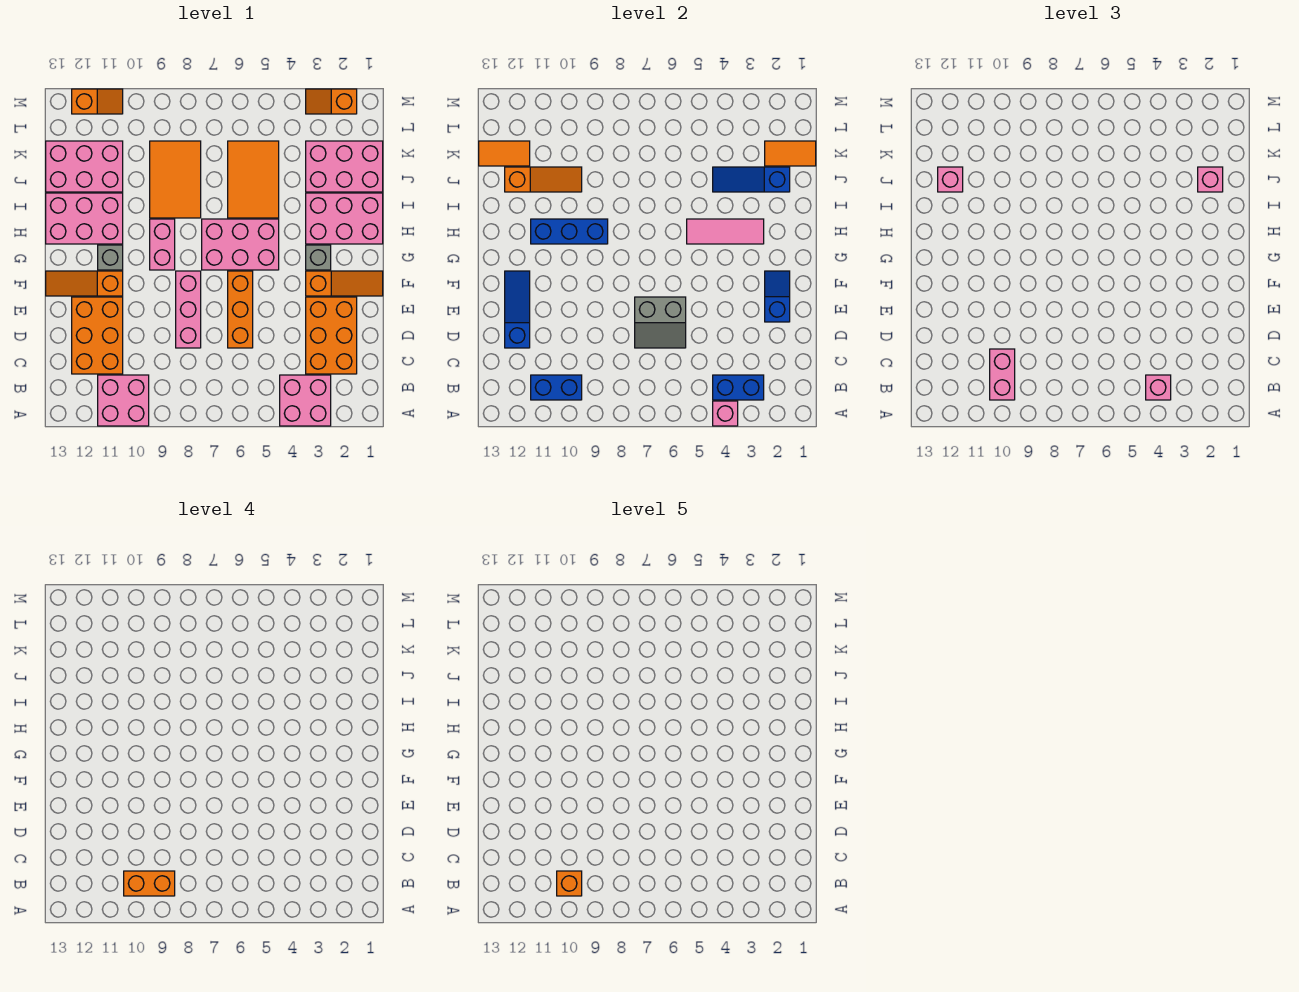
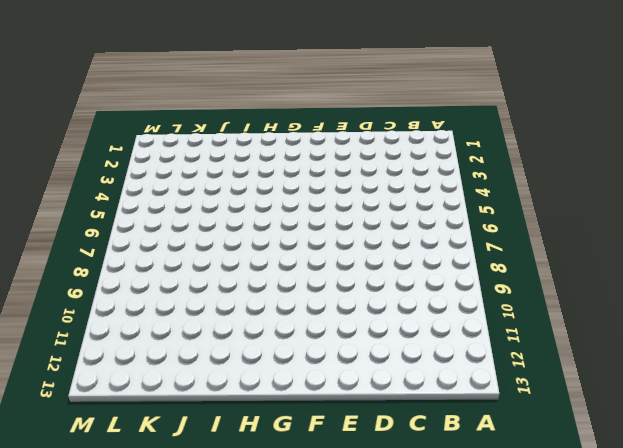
none -> pink 2x2 brick [280,375,331,426]
none -> pink 2x2 brick [98,375,149,426]
none -> orange 2x3 brick [306,297,357,374]
none -> orange 2x3 brick [72,297,123,374]

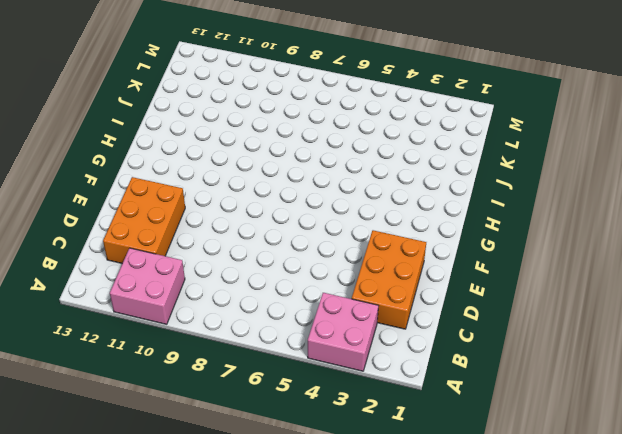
none -> orange 1x3 brick [228,271,253,348]
none -> pink 1x3 brick [176,271,201,348]
none -> orange 1x3 slope [306,271,383,296]
none -> orange 1x3 slope [46,271,123,296]

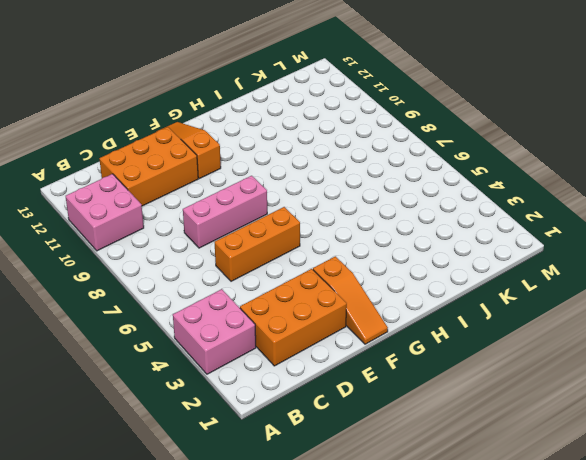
none -> grey 1x1 brick [306,245,331,270]
none -> pink 2x3 brick [202,219,279,270]
none -> pink 1x2 brick [150,219,175,270]
none -> grey 1x1 brick [98,245,123,270]

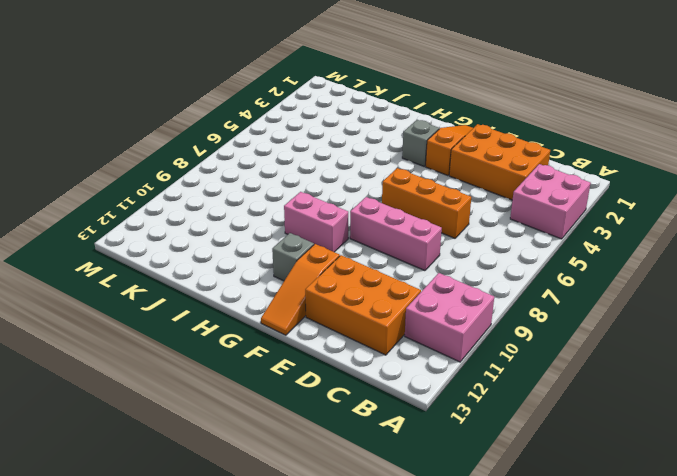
none -> pink 2x3 brick [202,219,279,270]
none -> pink 2x3 brick [306,193,383,244]
none -> pink 2x3 brick [46,193,123,244]
none -> orange 2x3 tile [228,141,279,218]

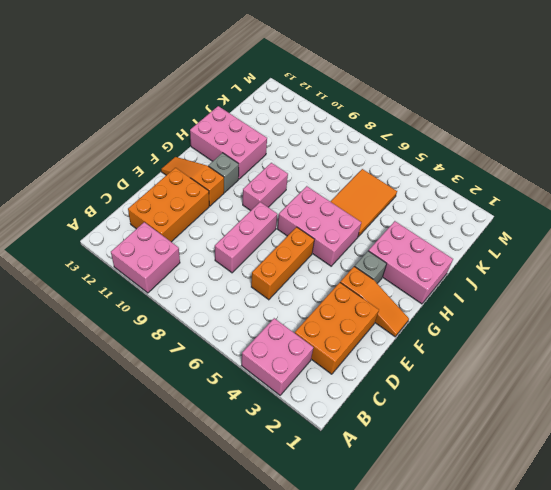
none -> orange 2x3 tile [150,141,201,218]
none -> pink 2x3 brick [306,141,383,192]
none -> pink 2x3 brick [46,141,123,192]
none -> orange 1x2 slope [306,89,357,114]

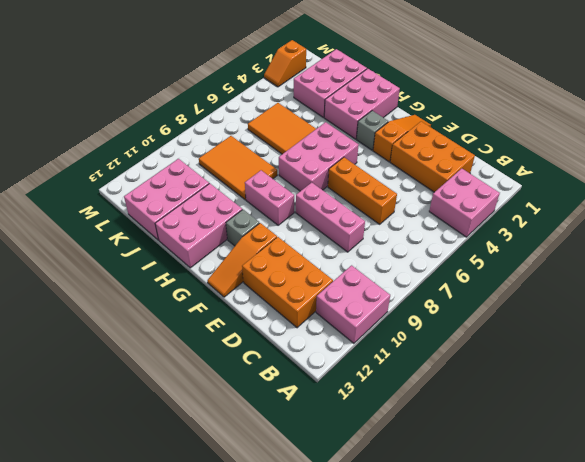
none -> orange 1x2 slope [72,89,123,114]
none -> pink 1x1 brick [713,401,738,426]
none -> blue 1x2 brick [713,375,764,400]
none -> blue 1x2 brick [531,375,582,400]

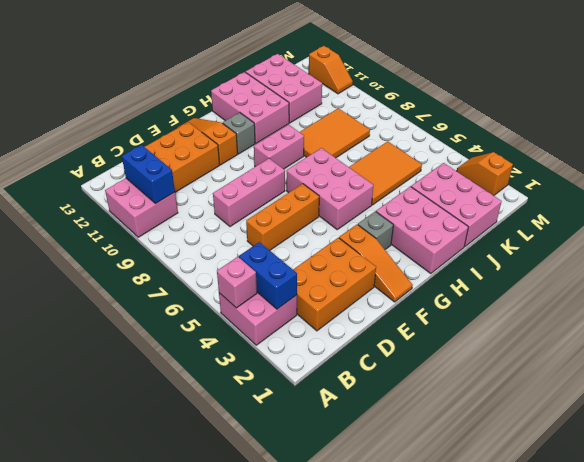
none -> grey 2x2 slope [635,297,686,348]
none -> blue 1x3 slope [505,271,530,348]
none -> blue 1x2 slope [765,271,790,322]
none -> pink 1x3 tile [687,219,764,244]

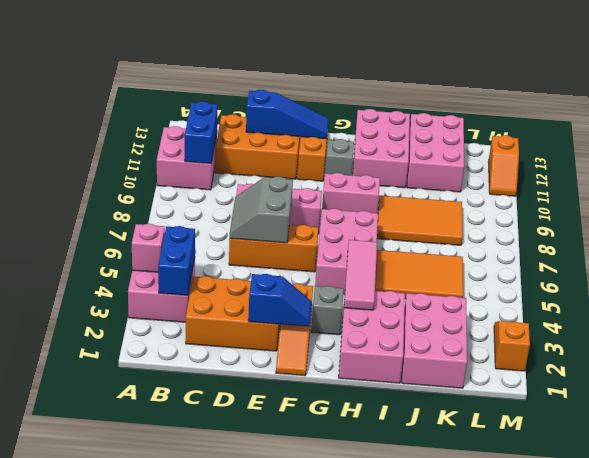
none -> blue 1x3 brick [531,219,608,244]
none -> blue 1x3 slope [713,167,790,192]
none -> orange 1x3 slope [505,167,582,192]
none -> orange 1x2 tile [765,141,816,166]

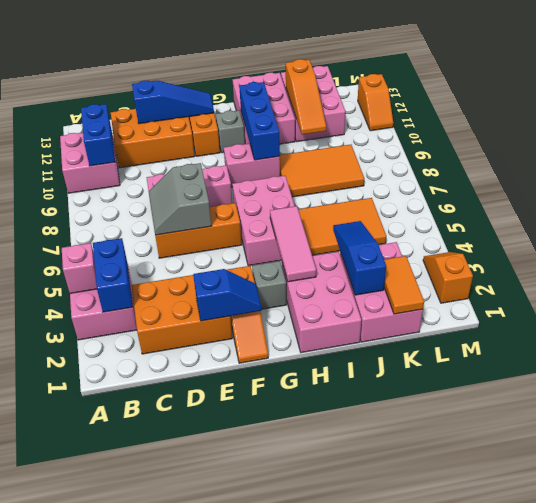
none -> orange 1x2 tile [479,141,530,166]
none -> pink 1x1 brick [1146,375,1171,400]
none -> pink 1x2 brick [990,349,1015,400]
none -> pink 1x1 brick [1198,167,1223,192]

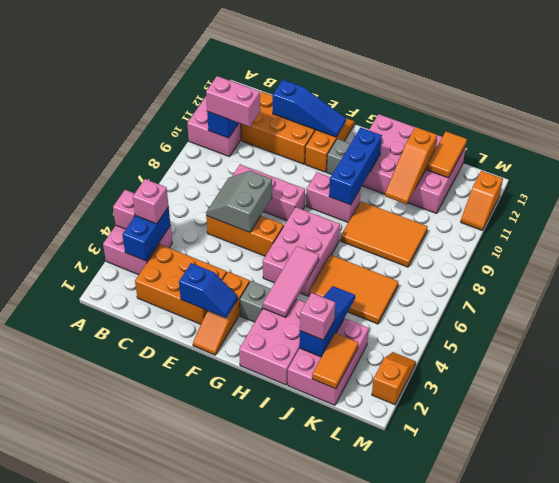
none -> pink 1x1 brick [938,167,963,192]
none -> orange 1x2 brick [124,871,175,896]
none -> orange 1x1 brick [557,871,582,896]

